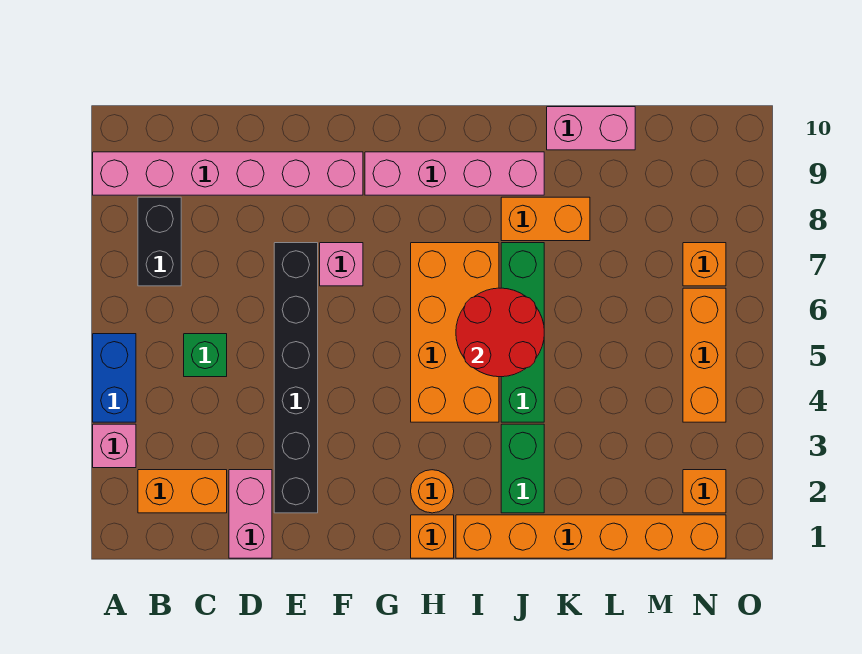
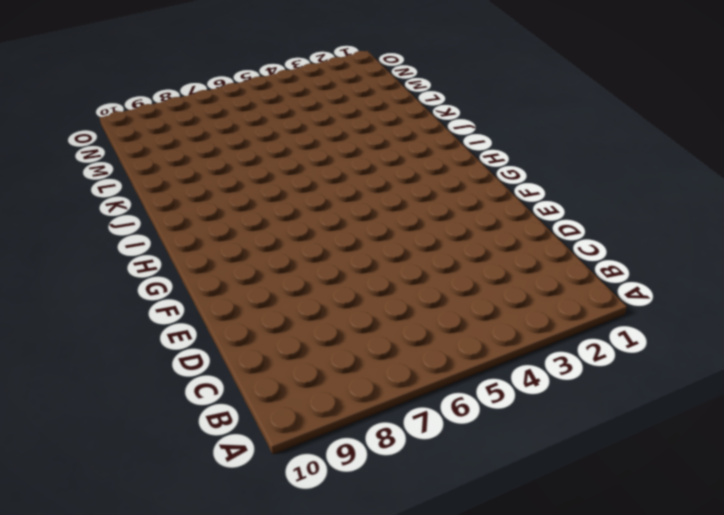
none -> pink 1x1 brick [93,424,136,468]
none -> blue 1x2 brick [93,334,136,422]
none -> pink 1x6 brick [93,152,363,195]

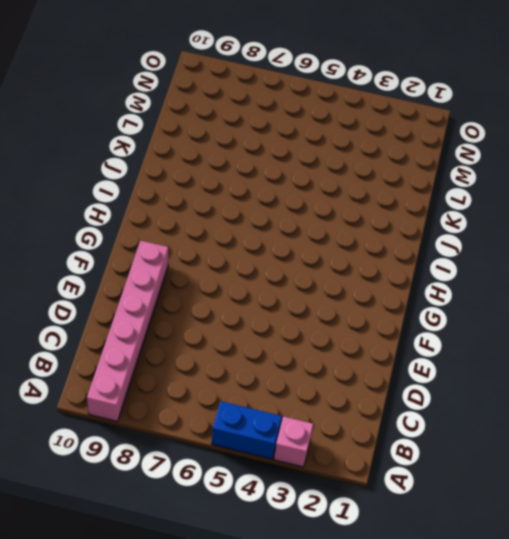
none -> orange 1x2 brick [138,470,227,513]
none -> black 1x2 brick [138,197,181,286]
none -> green 1x1 brick [184,334,227,377]

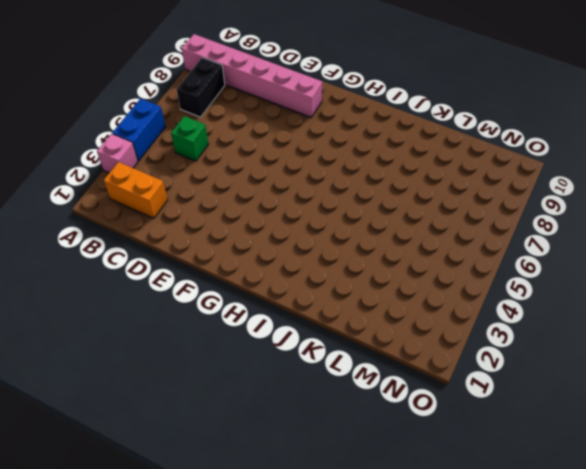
none -> pink 1x2 brick [229,470,272,558]
none -> black 1x6 brick [274,243,318,513]
none -> pink 1x1 brick [320,243,363,286]

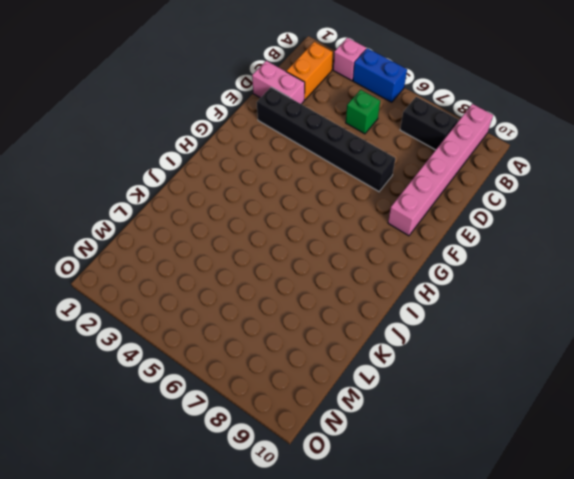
none -> pink 1x1 brick [320,243,363,286]
none -> pink 1x4 brick [365,152,544,195]
none -> orange 1x1 brick [411,515,454,558]

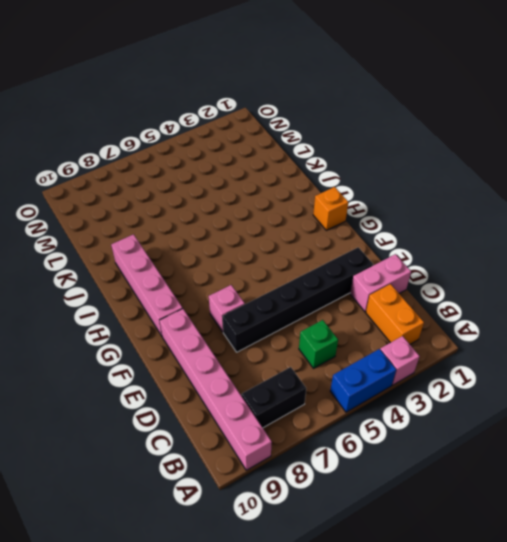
none -> orange 1x1 round brick [411,470,454,513]
none -> orange 2x4 brick [411,243,499,422]
none -> orange 1x6 brick [456,515,726,558]

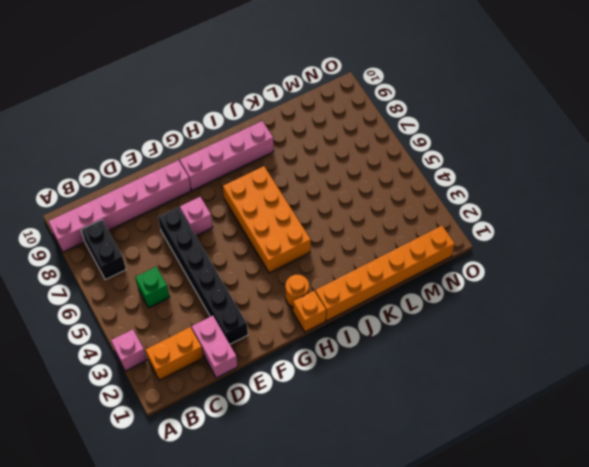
none -> blue 1x2 brick [93,334,136,422]
none -> green 1x2 brick [501,424,544,513]
none -> green 1x4 brick [501,243,544,422]

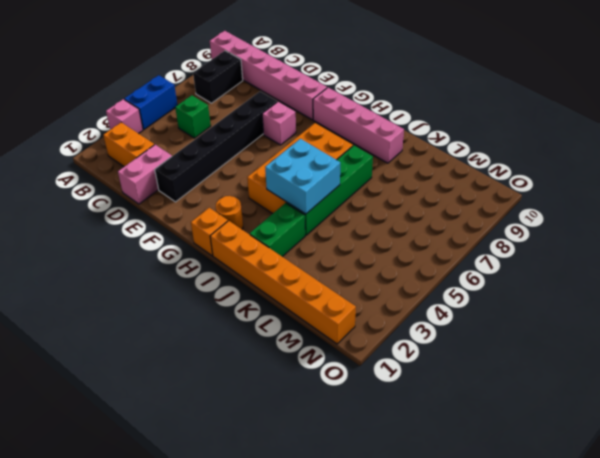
cyan 2x2 brick [265,139,340,214] -> red 2x2 round brick [456,288,544,377]
none -> orange 1x2 brick [501,197,590,241]
none -> pink 1x2 brick [547,107,635,150]
none -> orange 1x1 brick [683,470,726,513]

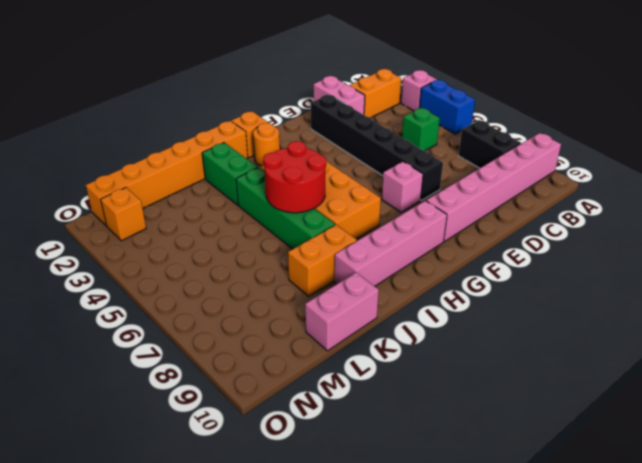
none -> orange 1x3 brick [683,288,726,422]
none -> orange 1x1 brick [683,243,726,286]

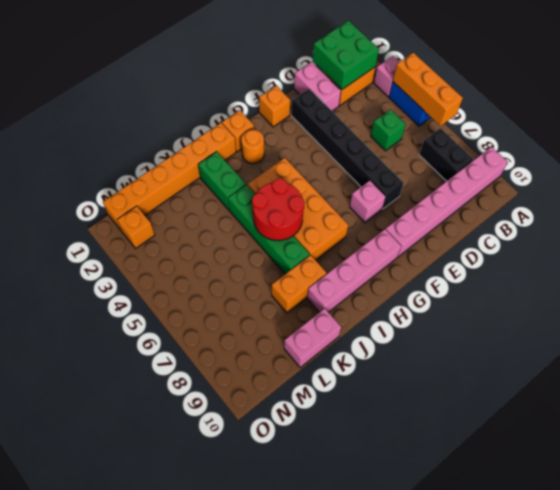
orange 1x3 brick [393,53,463,126] -> orange 1x3 brick moved to [683,288,726,422]
green 2x2 brick [313,21,379,89] -> none
orange 1x1 brick [259,86,290,127] -> orange 1x1 brick moved to [683,243,726,286]

